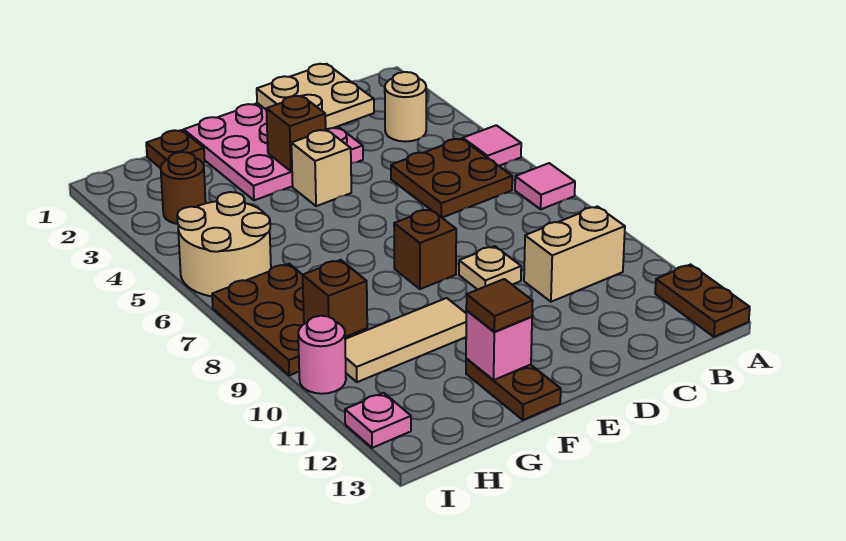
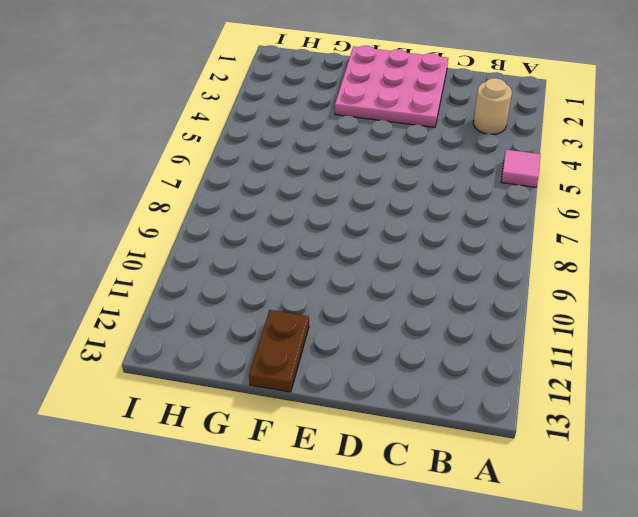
none -> pink 1x1 tile [515,163,575,209]
none -> brown 1x2 plate [655,265,750,337]
none -> brown 2x2 plate [391,139,512,218]

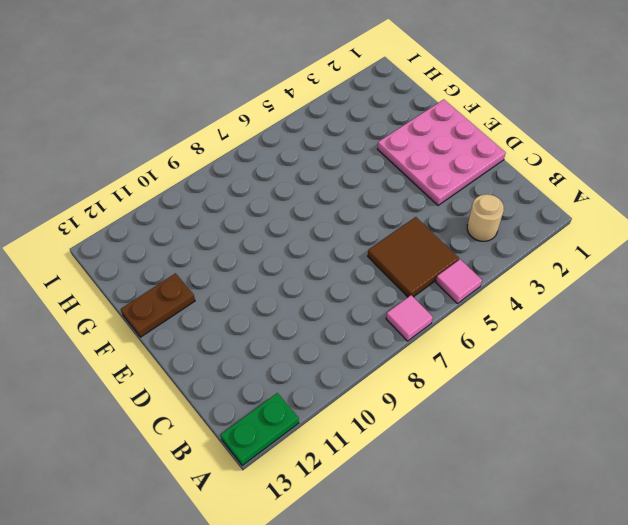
green 1x2 plate [221,393,299,465] -> brown 1x2 plate [655,265,750,337]
brown 2x2 tile [368,217,459,297] -> brown 2x2 plate [391,139,512,218]
none -> tan 1x2 brick [524,206,625,302]
none -> tan 1x1 plate [459,246,521,290]
none -> tan 1x1 brick [291,130,351,206]

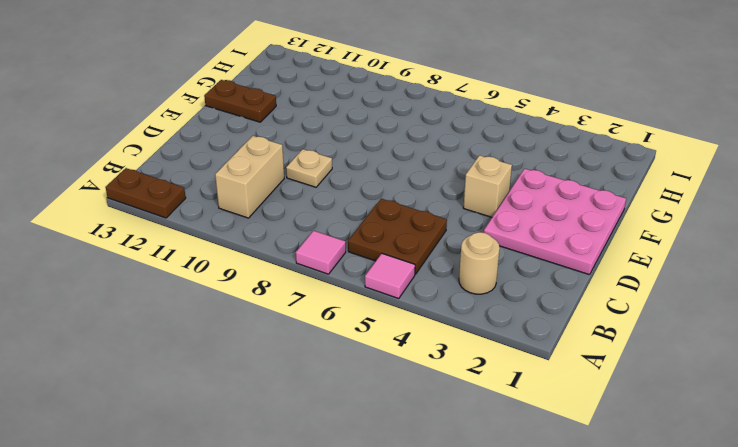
none -> brown 1x1 brick [394,209,456,289]
none -> tan 1x3 tile [345,298,466,382]
none -> brown 1x1 plate [146,130,205,168]

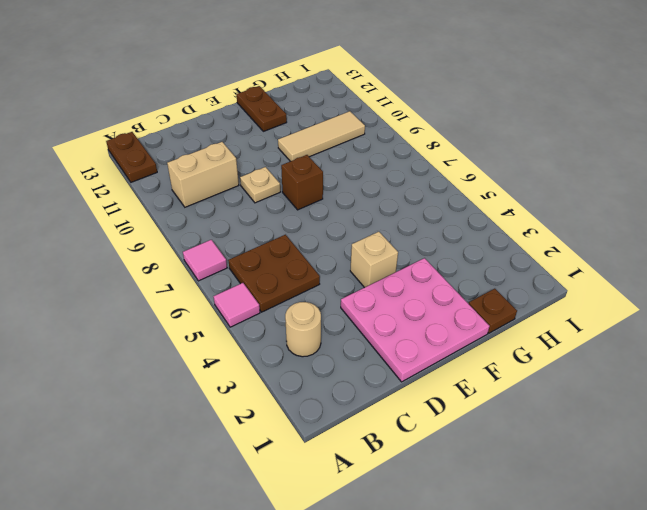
none -> brown 1x1 round brick [161,152,206,224]
none -> tan 2x2 round brick [177,192,271,296]
none -> brown 2x3 plate [212,264,367,375]

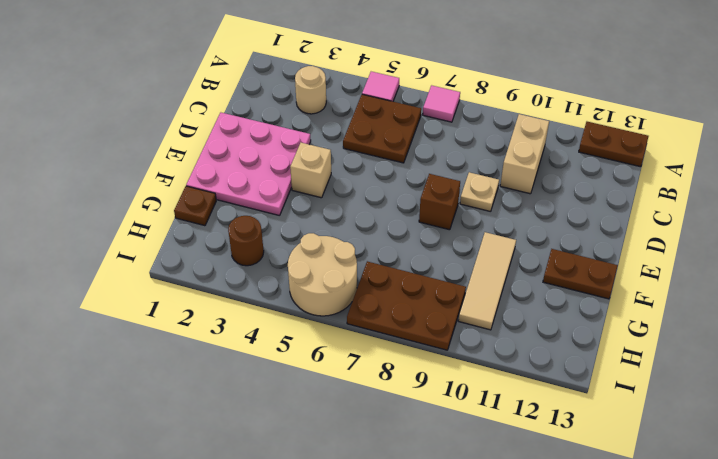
none -> pink 1x1 round brick [298,316,346,394]
none -> pink 1x1 plate [345,393,411,448]
none -> tan 2x2 plate [257,64,374,129]

